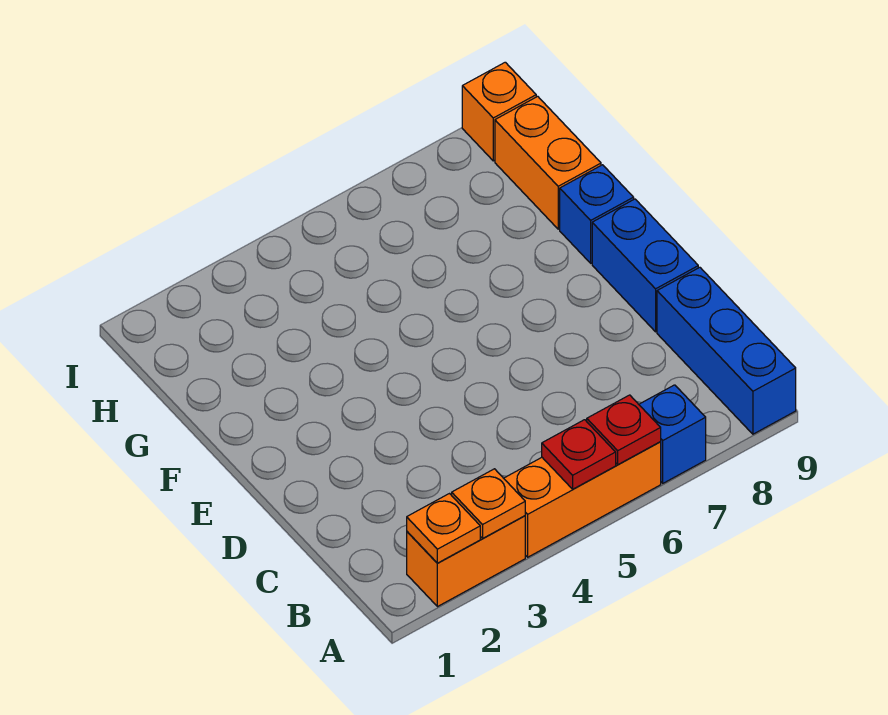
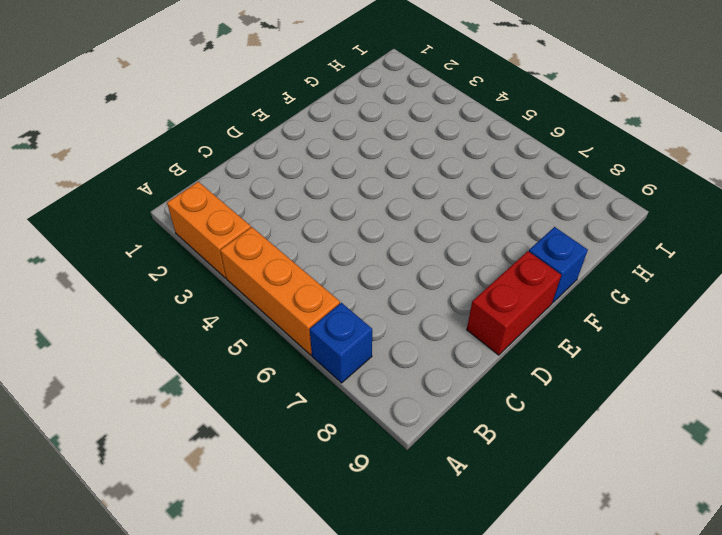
red 1x2 brick [467,251,561,355] -> blue 1x2 brick [592,199,698,332]
none -> blue 1x3 brick [657,267,796,434]
none -> orange 1x2 brick [495,96,601,229]
none -> orange 1x1 brick [462,62,536,161]

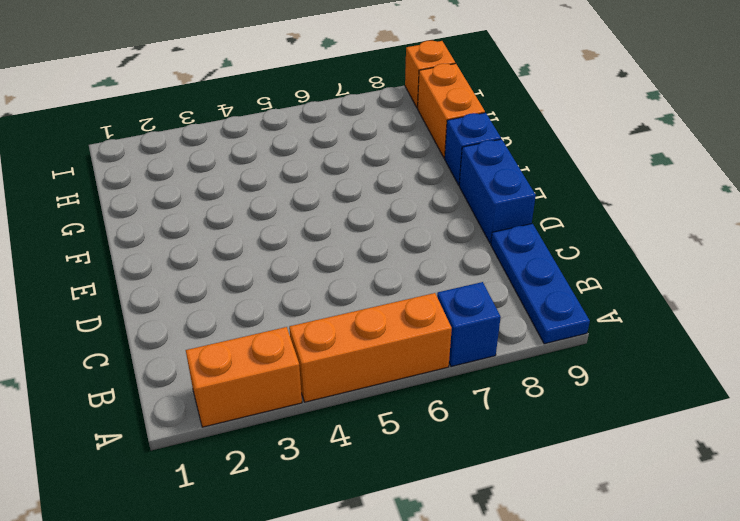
blue 1x3 plate [491,224,590,344] -> blue 1x3 brick [657,267,796,434]
none -> orange 1x1 plate [407,494,480,563]
none -> orange 1x1 plate [452,469,525,538]
none -> red 1x1 plate [542,420,616,489]

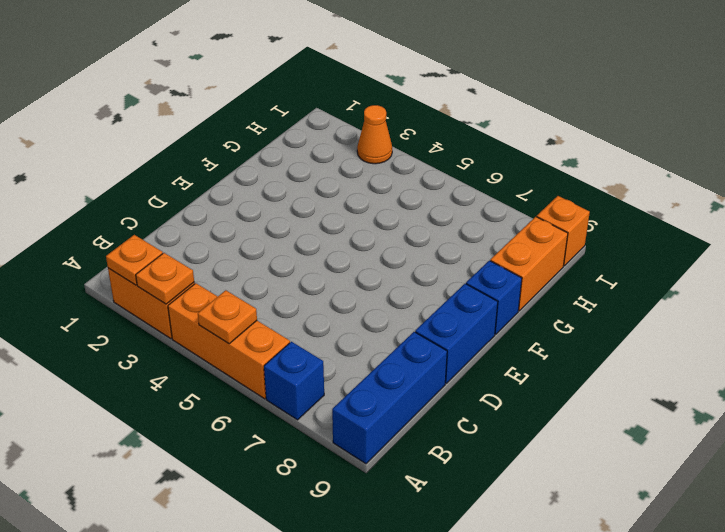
orange 1x1 plate [198,290,257,344] -> red 1x1 plate [542,420,616,489]
orange 1x1 cone [357,105,392,164] -> none
none -> red 1x1 plate [587,395,661,464]

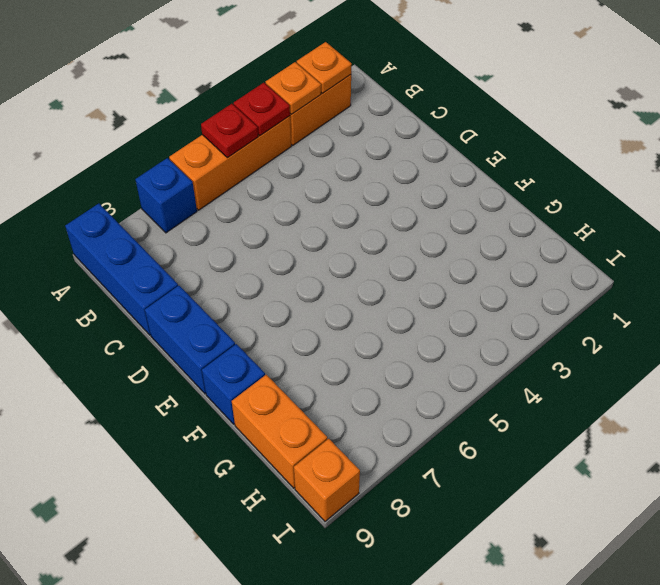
red 1x1 plate [234,83,290,136] -> red 1x1 plate moved to [587,395,661,464]

